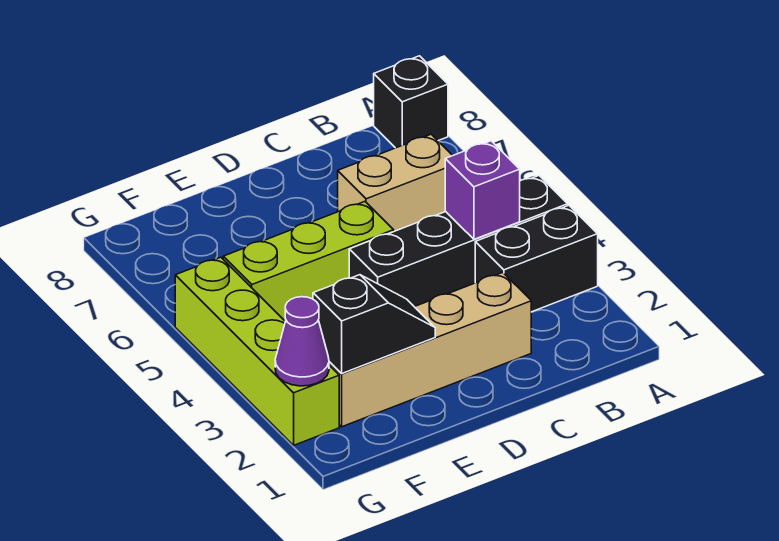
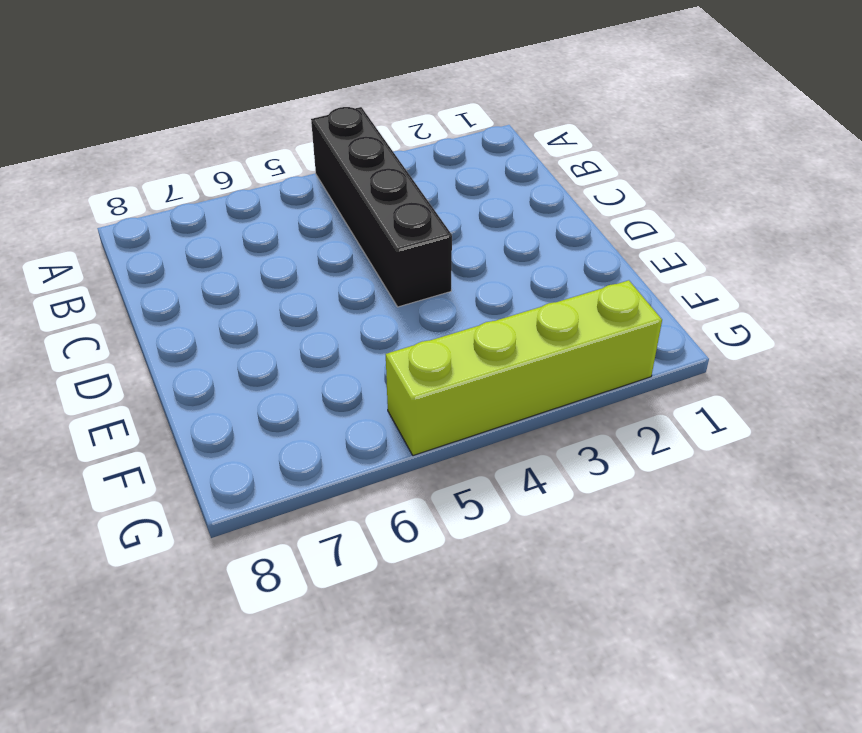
none -> black 1x2 brick [475,205,598,312]
none -> black 1x1 brick [374,56,448,148]

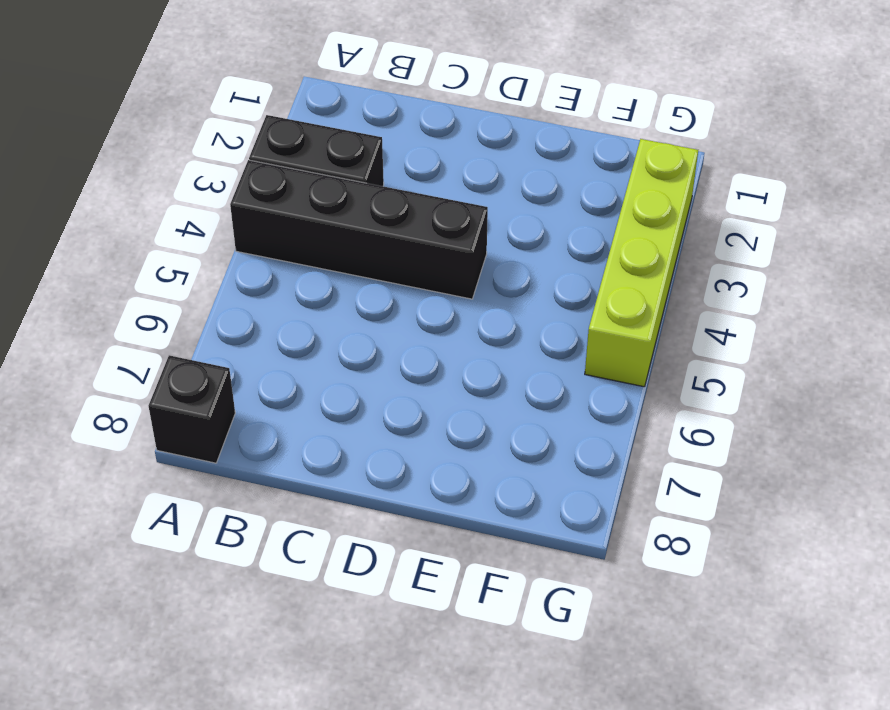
none -> tan 1x2 brick [338,134,453,231]
none -> tan 1x4 brick [329,273,531,427]

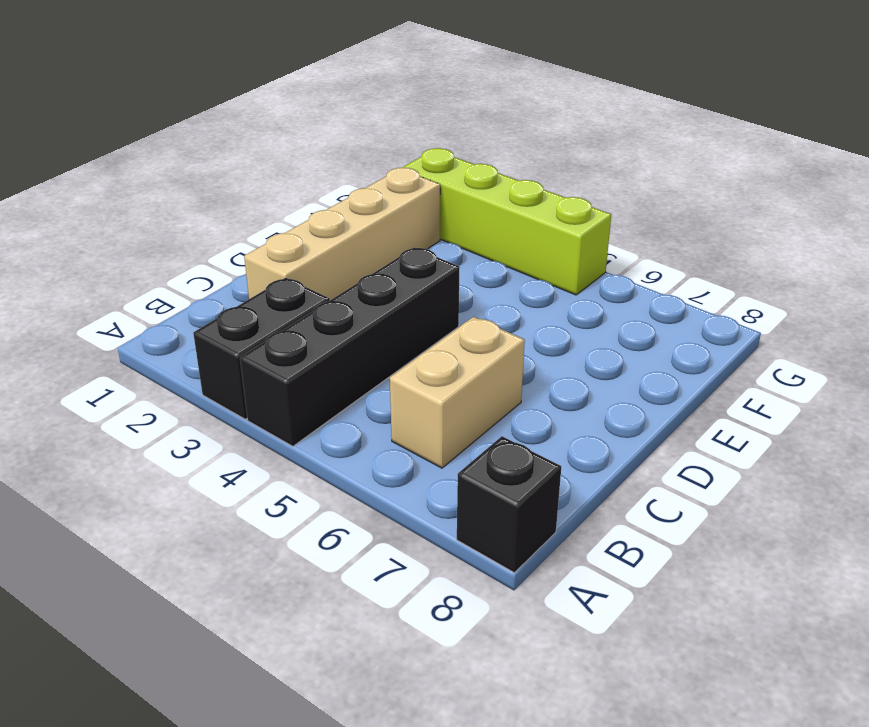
none -> lime 1x3 brick [223,202,394,321]
none -> purple 1x1 brick [445,141,520,239]

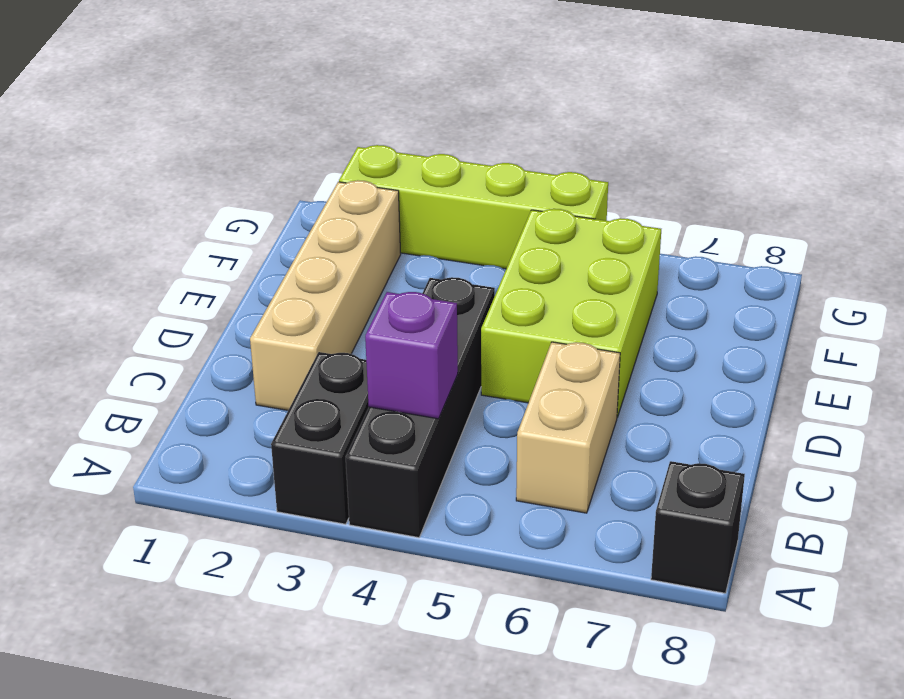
lime 2x3 brick [481,209,661,417] -> lime 1x3 brick [223,202,394,321]
none -> black 1x2 slope [313,275,435,373]
none -> purple 1x1 cone [275,297,329,386]

